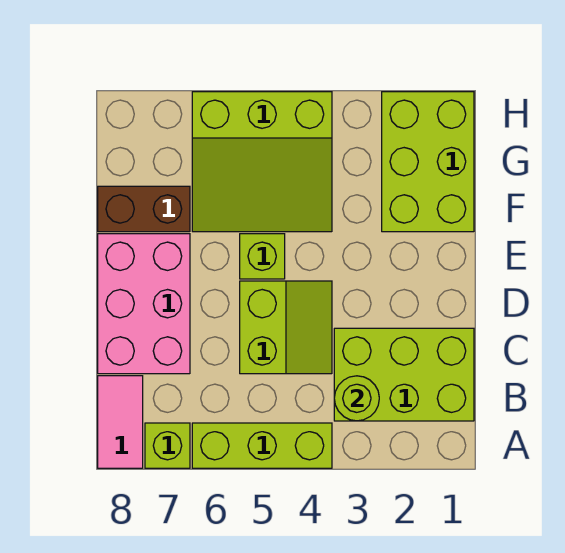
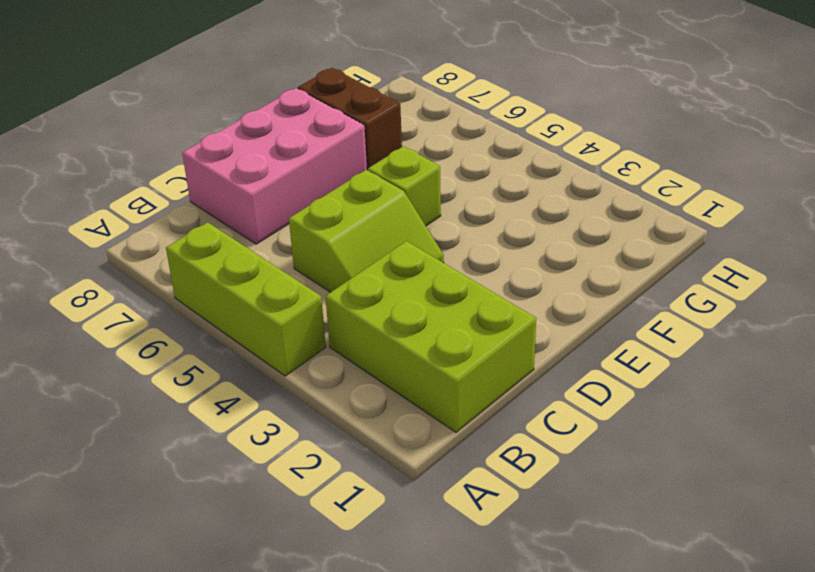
none -> lime 1x1 brick [145,423,190,468]
none -> pink 1x2 tile [98,376,143,468]

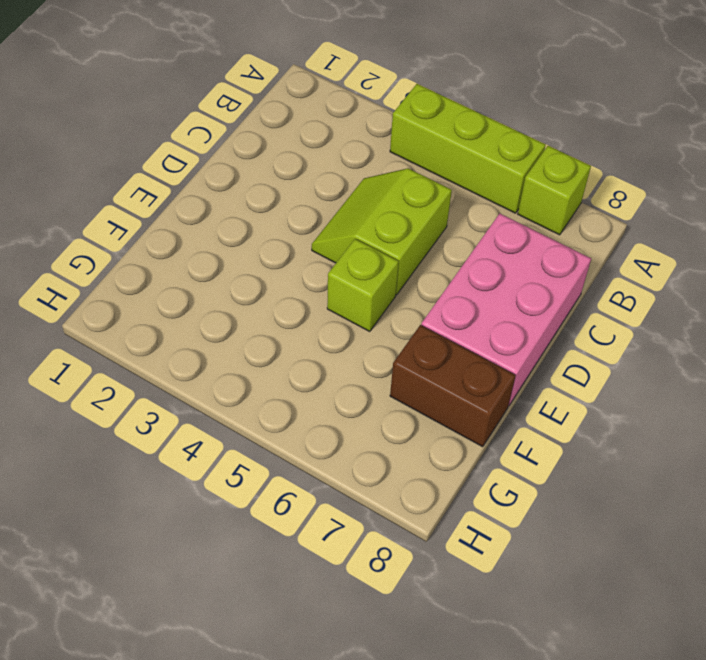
none -> pink 1x2 tile [98,376,143,468]
none -> lime 2x3 brick [334,328,474,421]

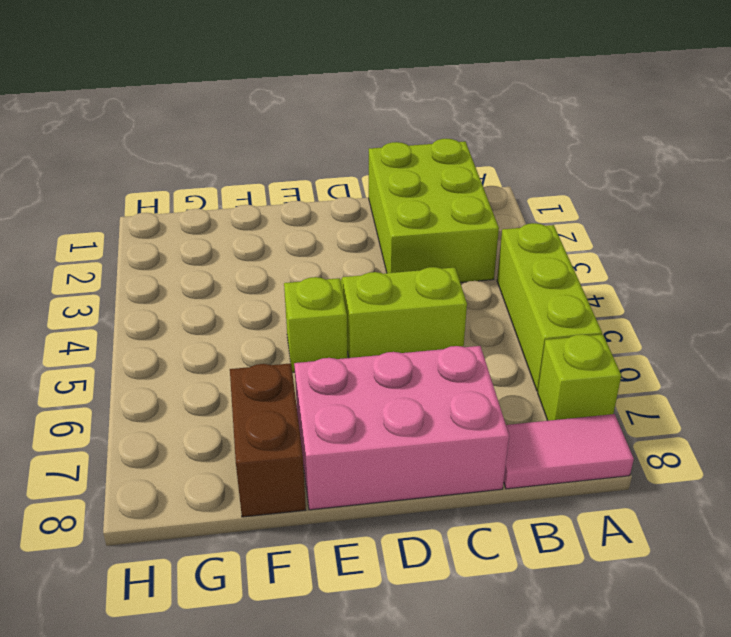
none -> lime 2x3 brick [382,92,474,232]
none -> lime 3x3 slope [192,92,332,232]

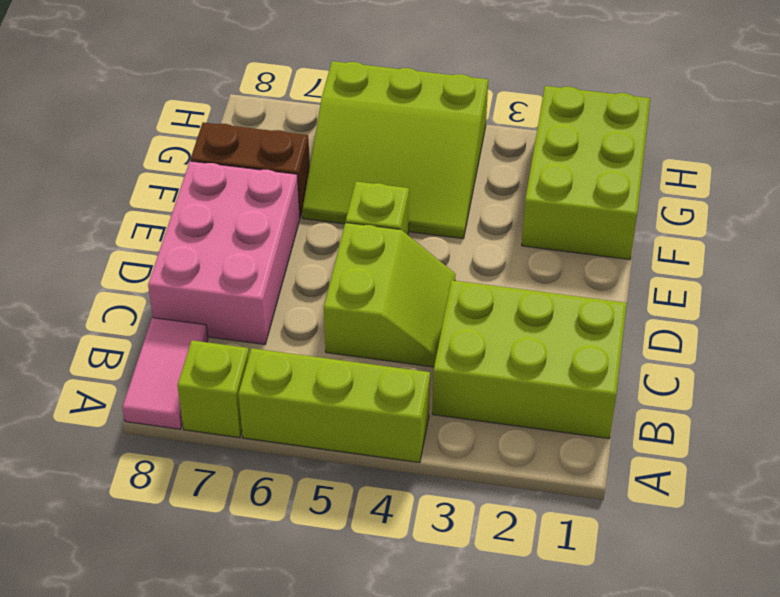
none -> lime 1x1 round brick [334,376,379,421]

